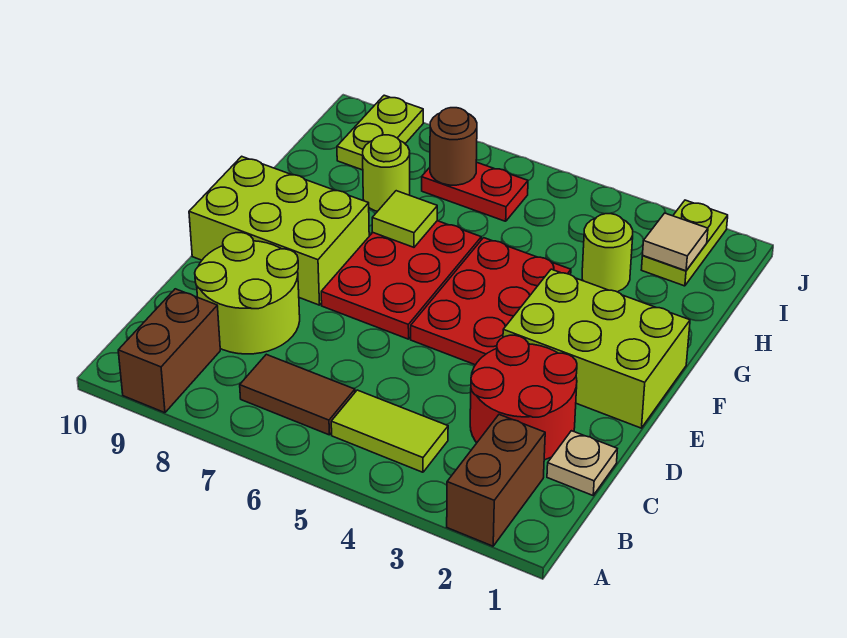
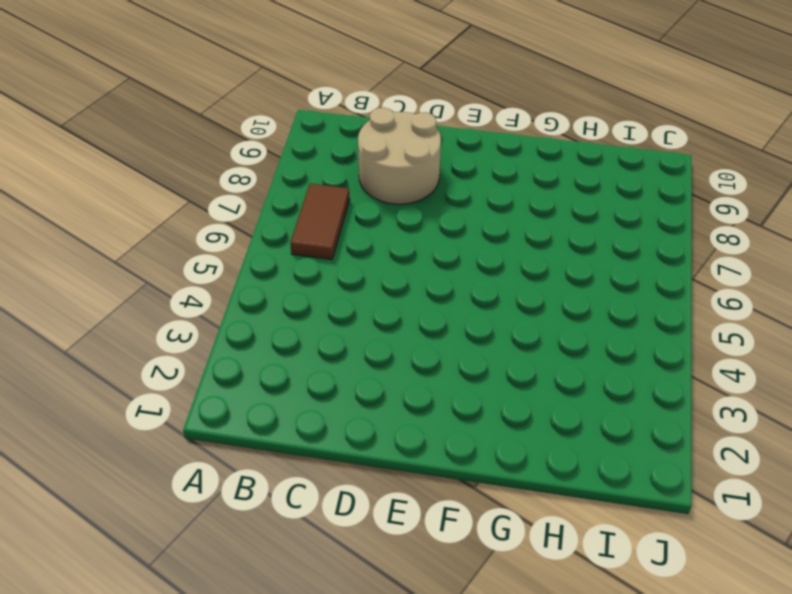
tan 2x2 round brick [358,108,441,204] -> lime 2x2 round brick [195,233,300,354]
none -> brown 1x2 brick [447,415,545,546]
none -> brown 1x2 brick [118,289,220,413]
none -> lime 1x2 tile [331,390,448,472]

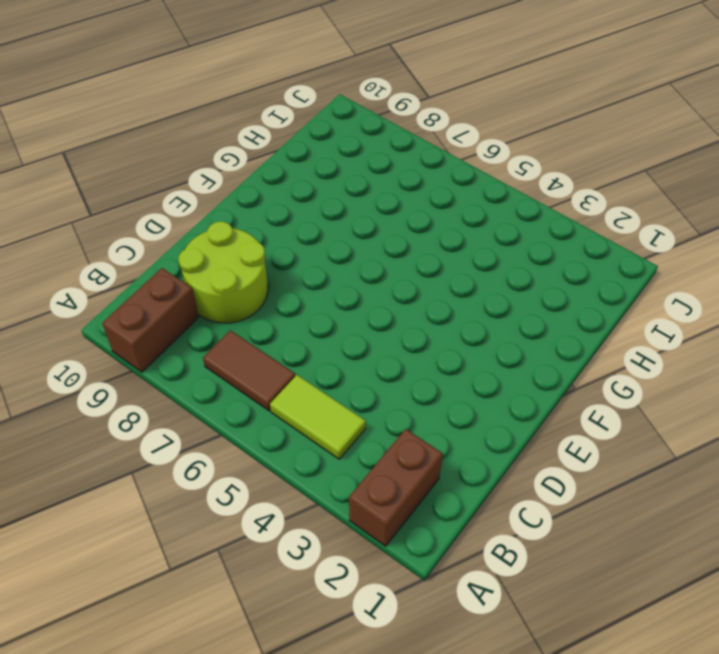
none -> tan 1x1 plate [547,431,617,495]
none -> red 2x2 round brick [470,335,577,460]
none -> lime 2x3 brick [503,269,690,428]

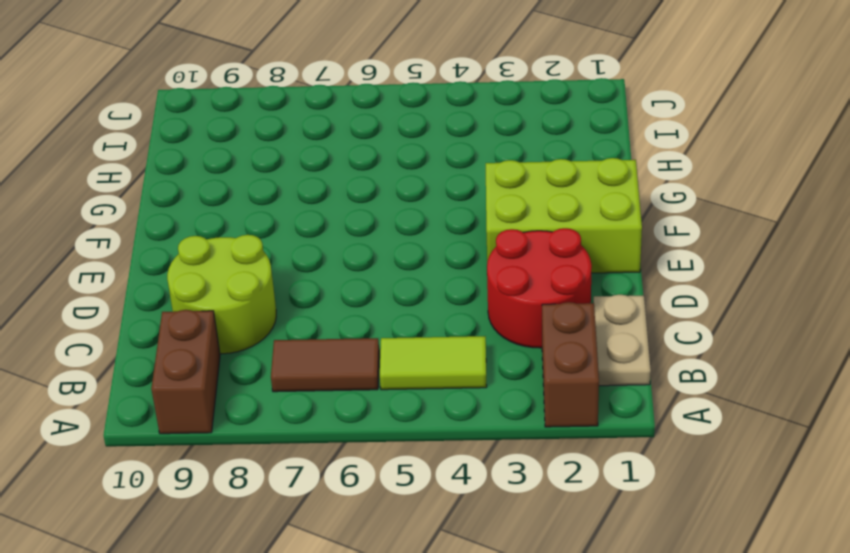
tan 1x2 plate [593,294,651,386] -> tan 1x1 plate [547,431,617,495]
none -> red 2x3 plate [411,238,571,365]
none -> red 2x3 plate [321,221,481,339]
none -> lime 2x3 brick [189,156,369,305]

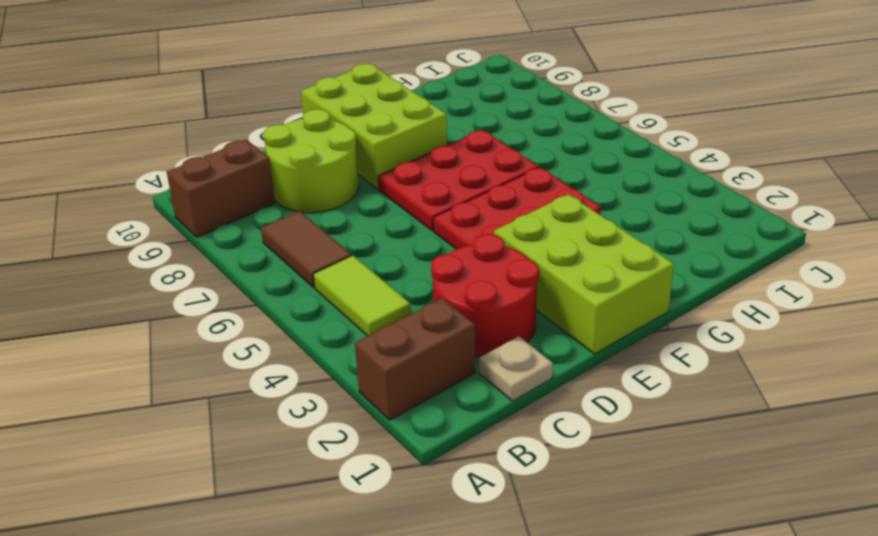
none -> lime 1x1 round brick [582,214,633,292]
none -> lime 1x1 round brick [363,135,410,211]
none -> lime 1x2 plate [641,200,728,286]

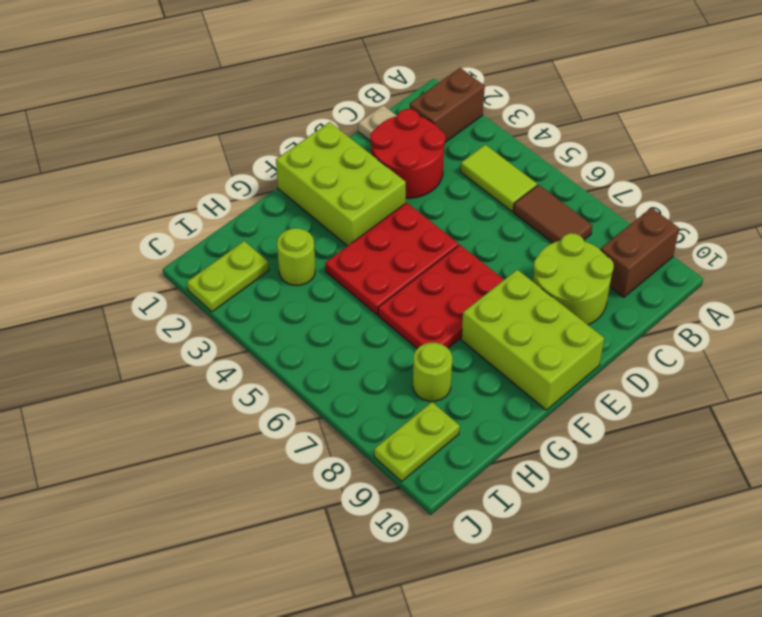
none -> red 1x2 plate [422,162,528,221]
none -> lime 1x1 tile [372,191,437,247]
none -> tan 1x1 tile [643,213,708,271]

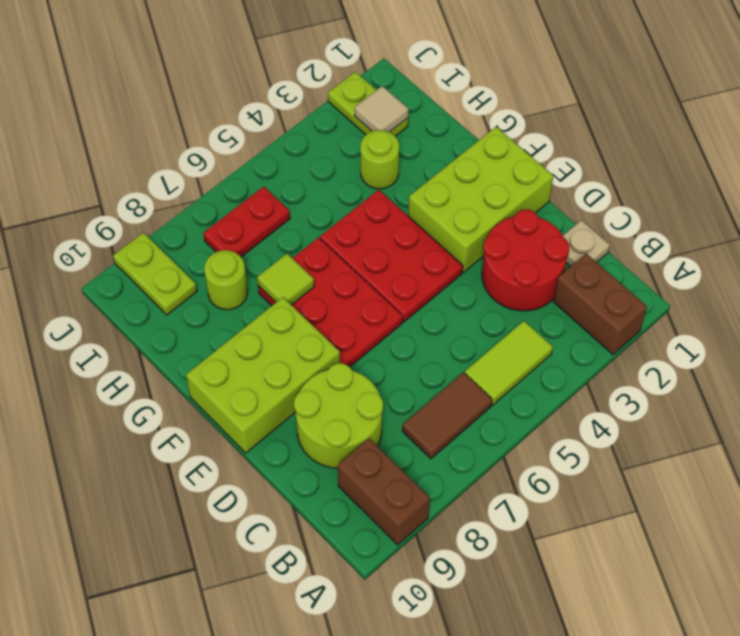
none -> brown 1x1 round brick [430,108,477,185]

